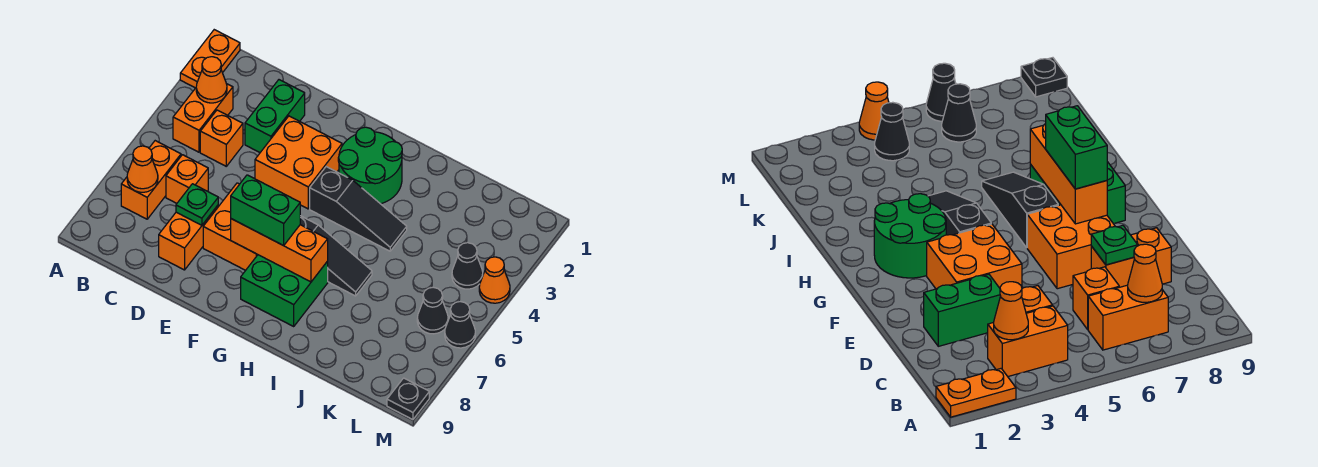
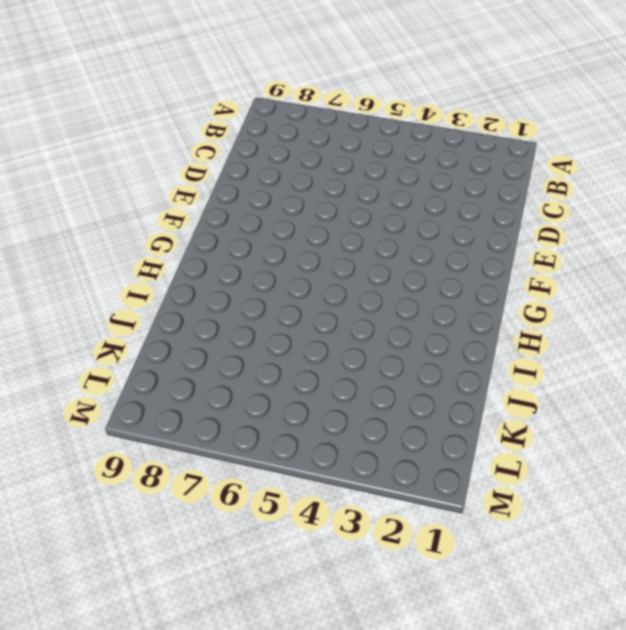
none -> orange 1x2 plate [180,30,240,88]
none -> orange 1x2 brick [173,84,233,152]
none -> orange 1x2 brick [121,141,181,219]

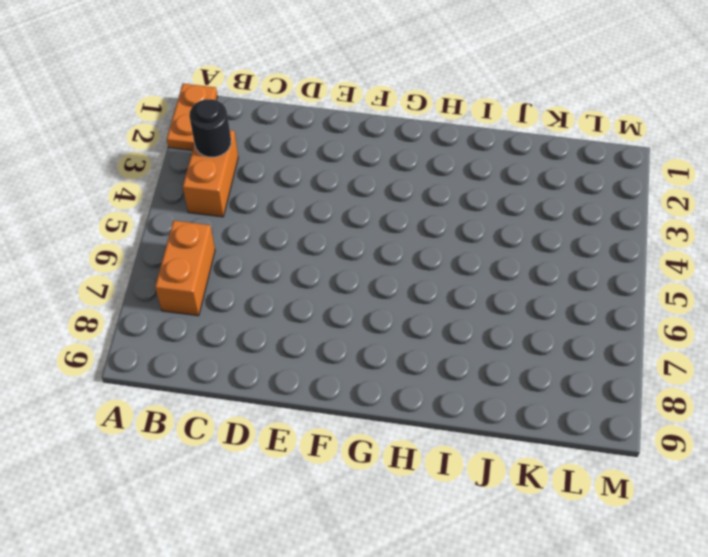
black 1x1 round brick [189,99,231,157] -> orange 1x1 cone [196,57,227,103]
none -> orange 1x1 brick [200,110,243,166]
none -> orange 1x1 brick [166,155,208,203]
none -> green 1x2 brick [245,80,305,152]

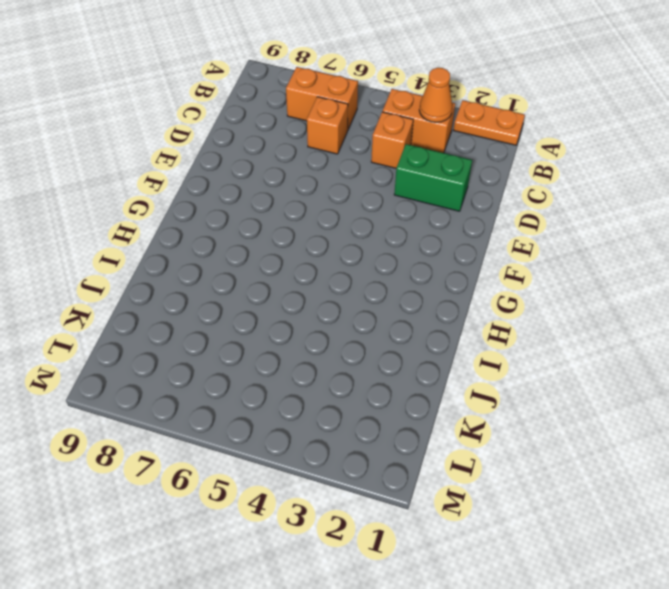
none -> orange 1x2 brick [159,205,218,270]
none -> orange 2x2 brick [255,116,342,209]
none -> orange 2x2 brick [203,183,258,270]

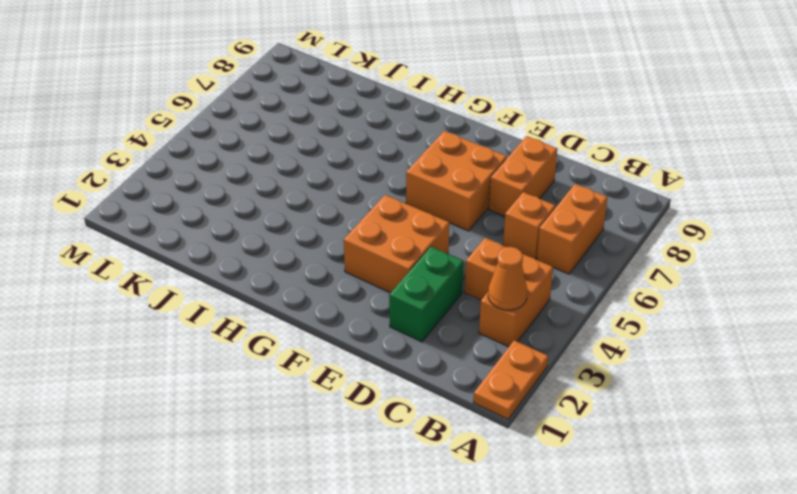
none -> green 2x2 round brick [338,127,402,204]
none -> black 1x3 slope [310,167,407,251]
none -> black 1x3 slope [300,216,372,296]

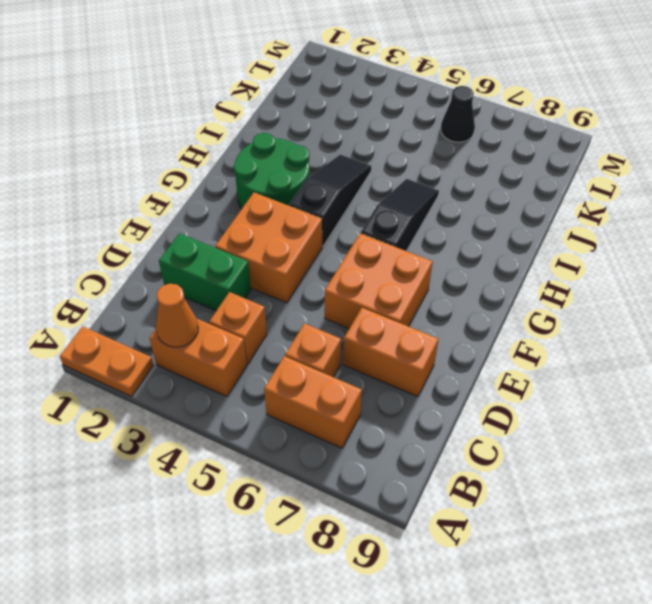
none -> green 2x2 brick [241,255,328,326]
none -> black 1x1 cone [452,243,483,289]
none -> orange 1x1 cone [479,257,510,303]

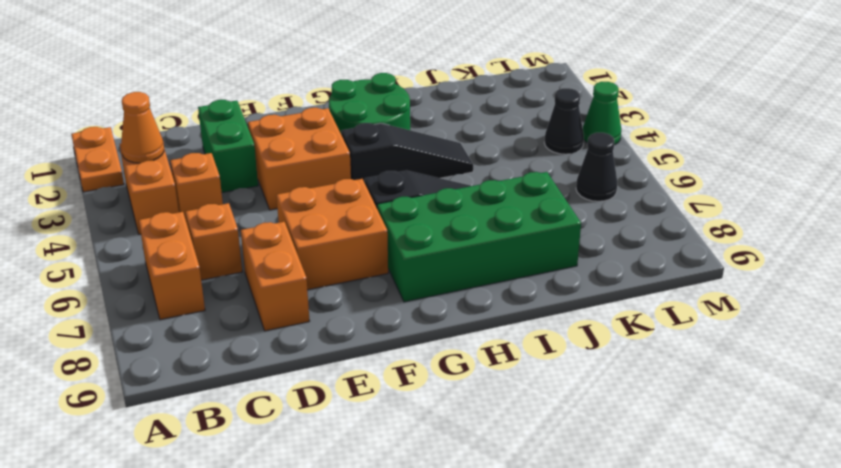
green 2x4 brick [377,172,581,302] -> green 2x2 brick [241,255,328,326]
green 1x1 cone [583,82,621,145] -> orange 1x1 cone [479,257,510,303]
none -> black 1x1 cone [445,302,475,348]
none -> black 1x1 plate [387,378,429,420]
none -> orange 1x1 cone [127,146,158,192]

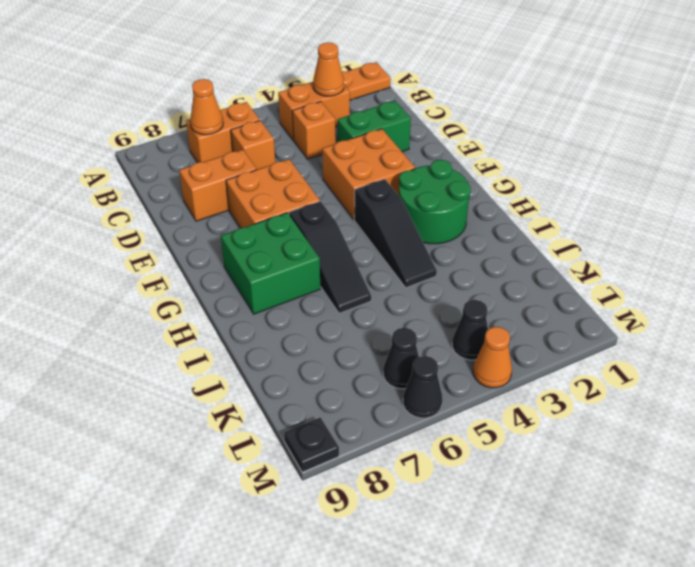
none -> green 1x1 plate [176,184,218,225]
none -> orange 1x3 brick [231,219,328,282]
none -> green 1x2 brick [231,175,300,246]

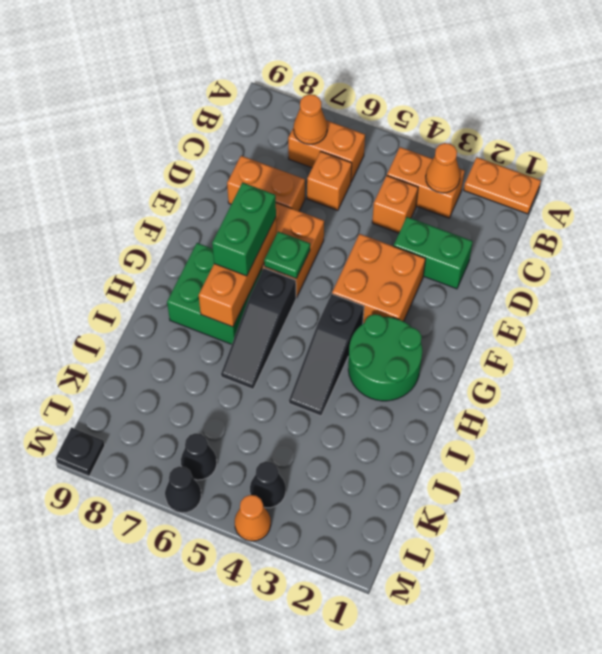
green 1x1 plate [264,231,310,279] -> green 1x1 plate moved to [176,184,218,225]

